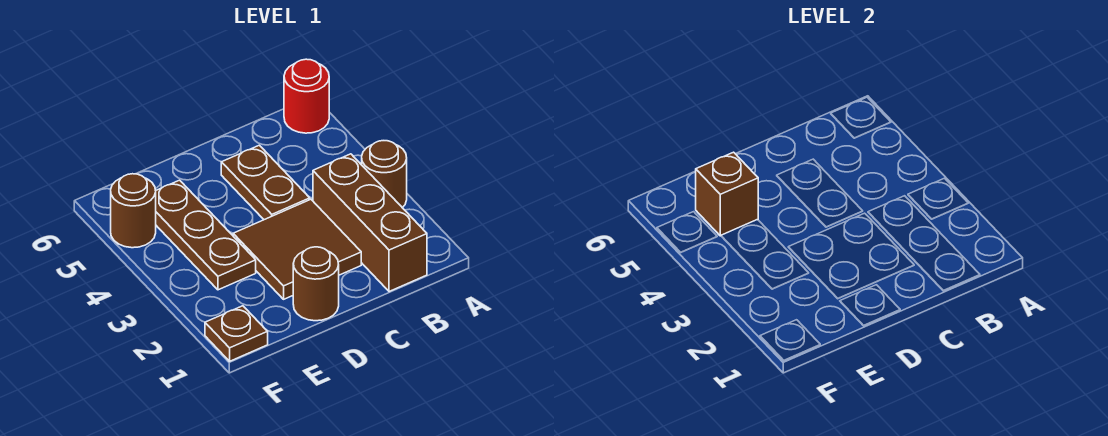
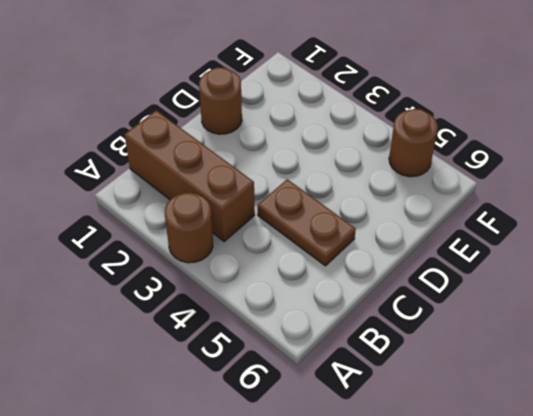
none -> red 1x1 round brick [284,59,329,133]
none -> brown 2x2 tile [233,199,361,299]

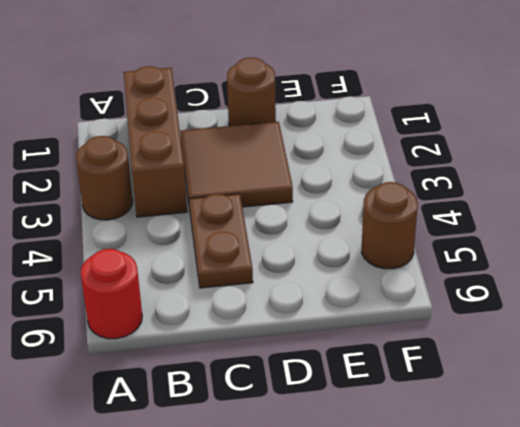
none -> brown 1x3 plate [156,180,256,290]
none -> brown 1x1 plate [205,306,268,361]

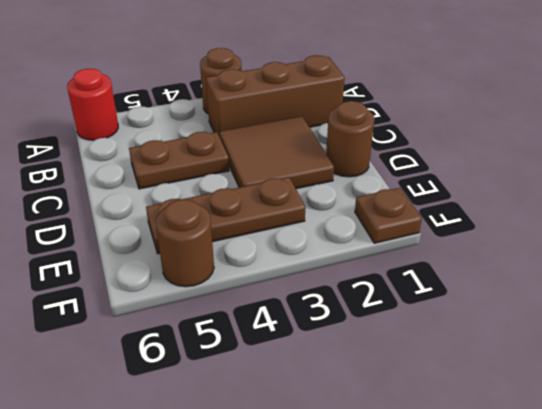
none -> brown 1x1 brick [696,152,758,236]

